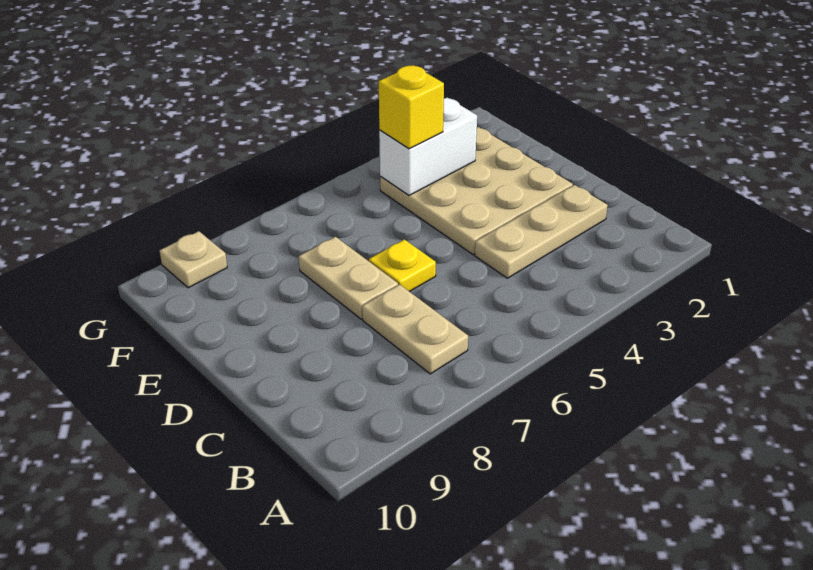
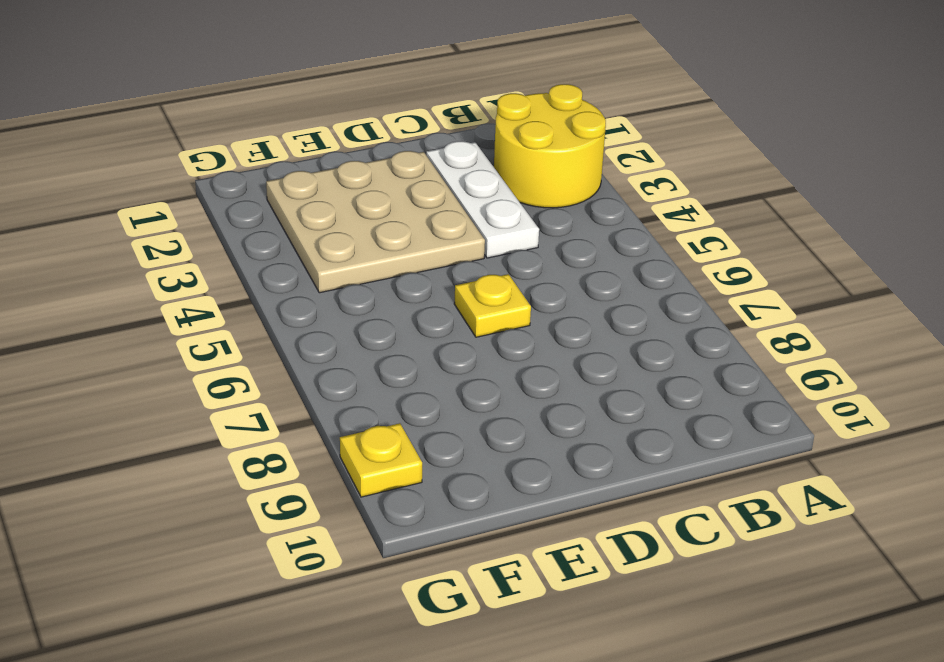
yellow 2x2 round brick [494,84,606,208] -> none
white 1x3 plate [426,141,539,258] -> tan 1x3 plate [475,185,608,278]
yellow 1x1 plate [340,423,422,497] -> tan 1x1 plate [160,231,227,288]
none -> tan 1x2 plate [362,285,468,374]
none -> tan 1x2 plate [299,237,398,319]

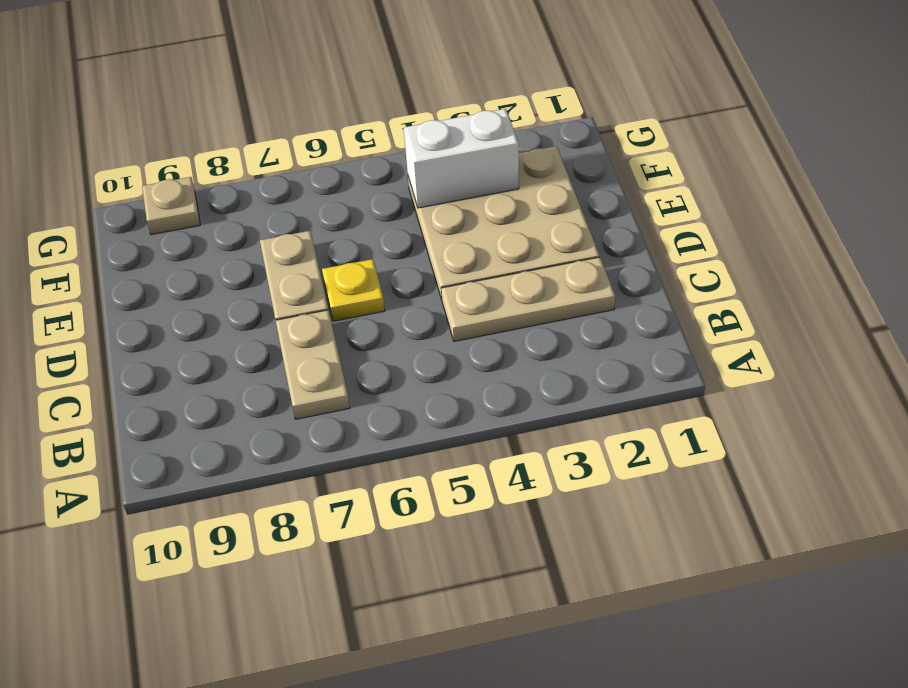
none -> yellow 1x1 brick [379,65,444,149]

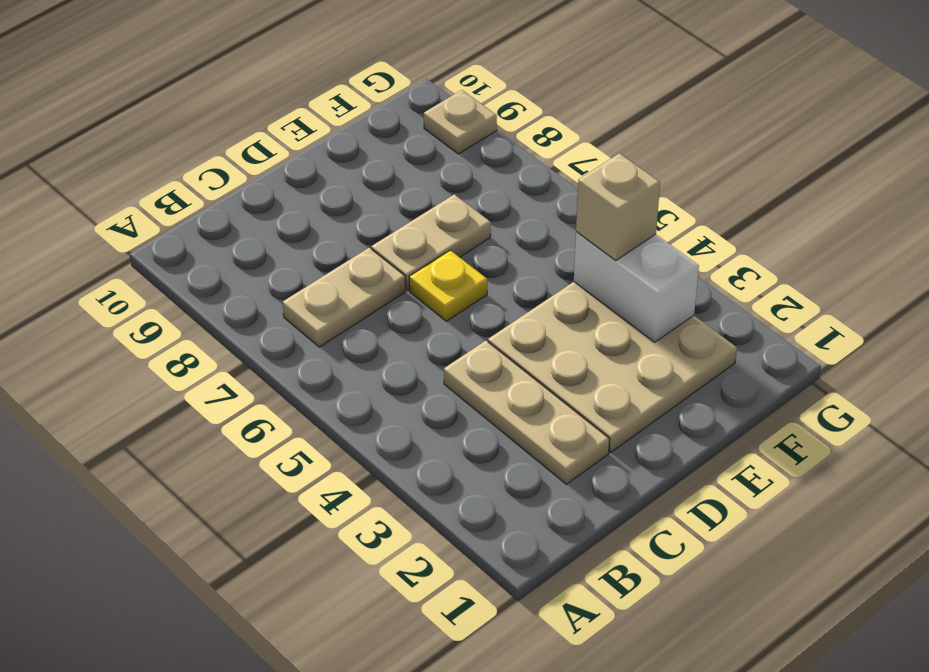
tan 1x1 brick [576,153,660,261] -> yellow 1x1 brick [379,65,444,149]

